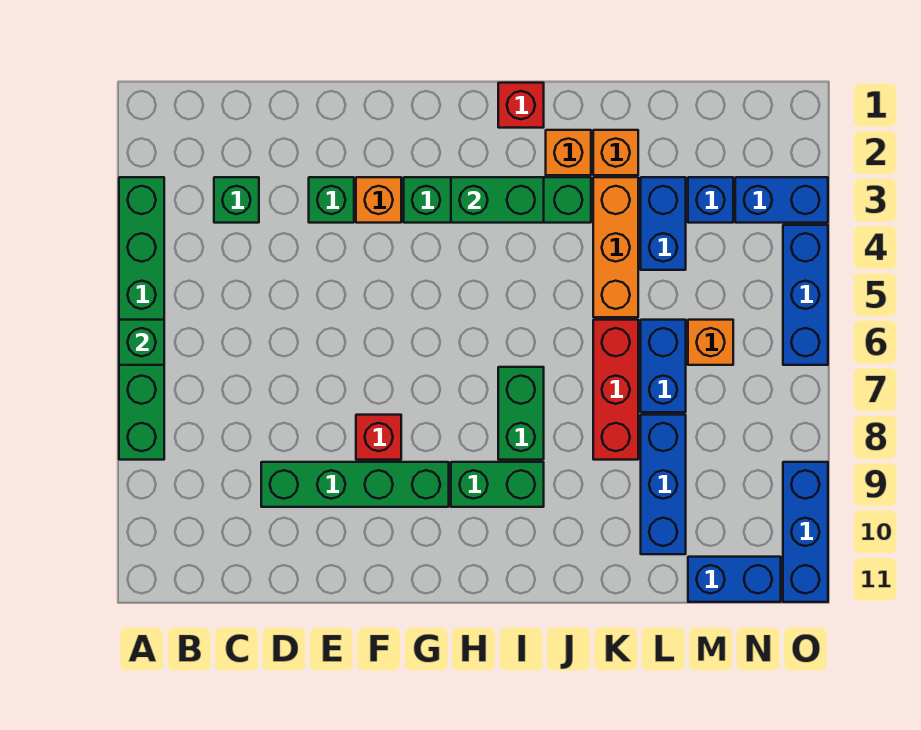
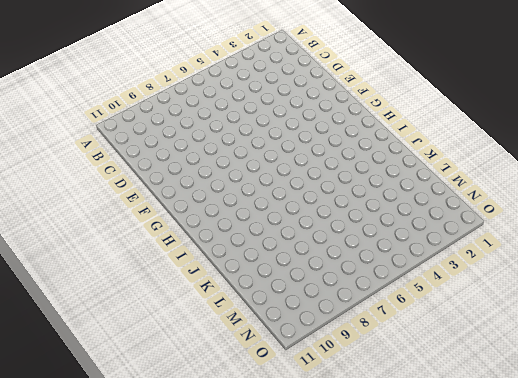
none -> green 1x6 brick [119,177,164,460]
none -> green 1x1 brick [214,177,259,223]
none -> green 1x4 brick [261,462,449,507]

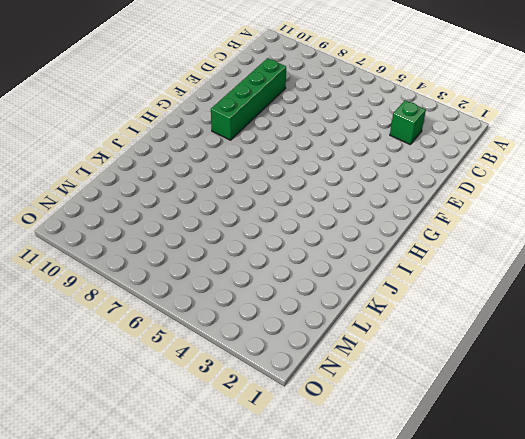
none -> green 1x6 brick [119,177,164,460]
none -> green 1x1 brick [309,177,354,223]
none -> orange 1x1 brick [356,177,401,223]

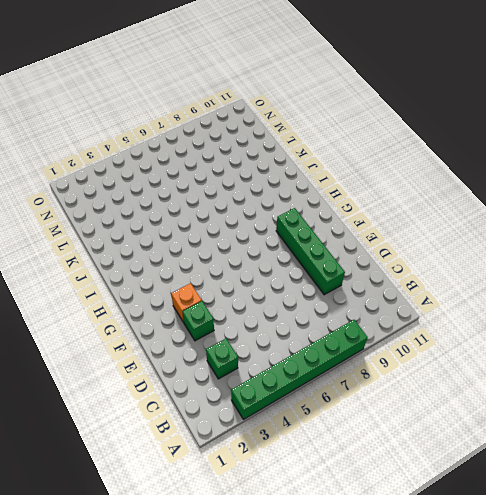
none -> red 1x1 brick [356,415,401,460]
none -> green 1x4 brick [404,177,591,223]
none -> green 1x2 brick [451,462,544,507]

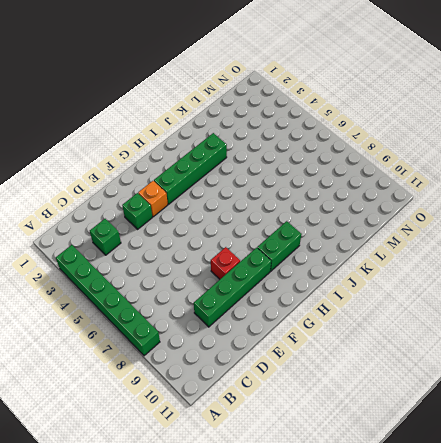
none -> red 1x1 brick [498,83,544,128]
none -> green 1x2 brick [498,367,544,460]
none -> orange 1x1 brick [546,130,591,175]

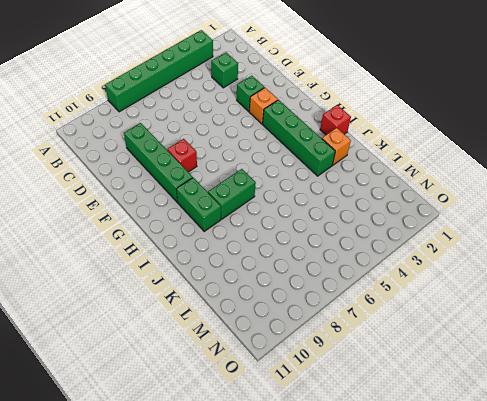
none -> orange 1x1 brick [593,130,638,175]
none -> orange 1x3 brick [593,177,638,317]
none -> red 1x3 brick [593,320,638,460]

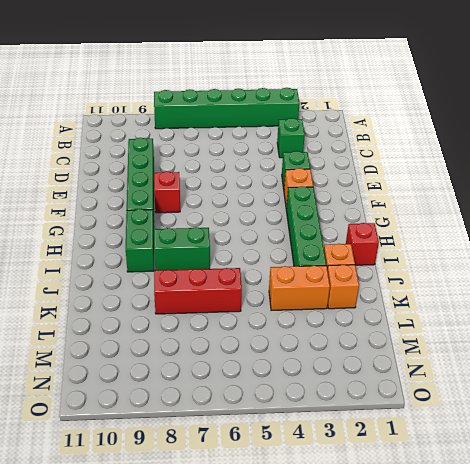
orange 1x2 brick [269,266,330,310] -> orange 1x3 brick [593,177,638,317]
none -> blue 1x2 brick [641,177,686,270]
none -> blue 1x2 brick [641,320,686,412]
none -> blue 1x3 brick [641,415,686,554]

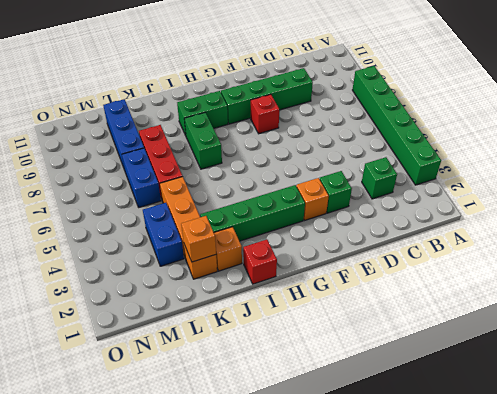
orange 1x1 brick [181,216,216,262] -> orange 1x1 brick moved to [688,320,733,365]
none -> blue 1x1 brick [688,177,733,223]
none -> blue 1x2 brick [688,557,781,602]
none -> blue 1x2 brick [735,177,828,223]

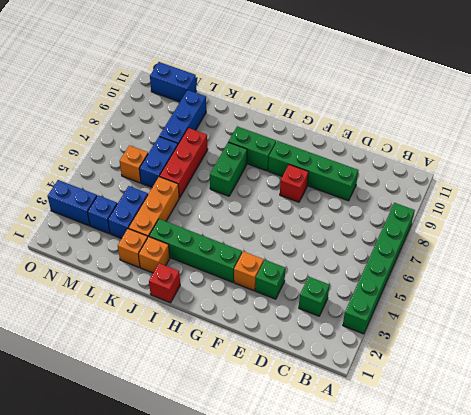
none -> blue 1x3 brick [783,225,828,365]
none -> blue 1x3 brick [783,462,828,602]
none -> green 1x1 brick [119,320,164,365]

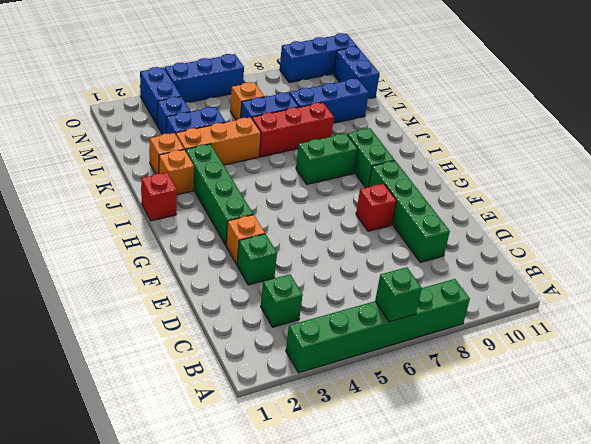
none -> green 1x2 brick [451,177,544,223]

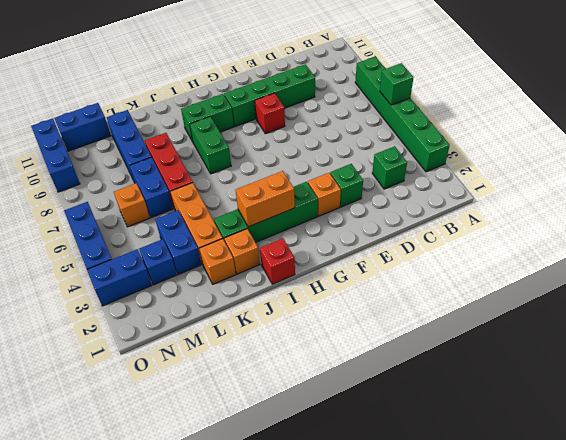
orange 1x2 brick [235,171,295,227] -> green 1x2 brick [451,177,544,223]

